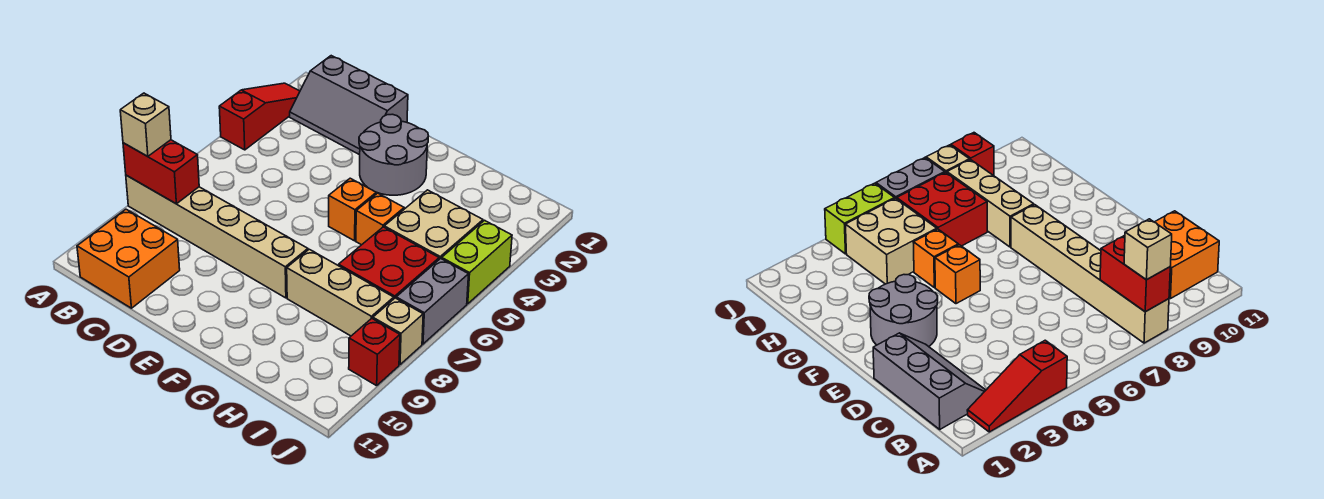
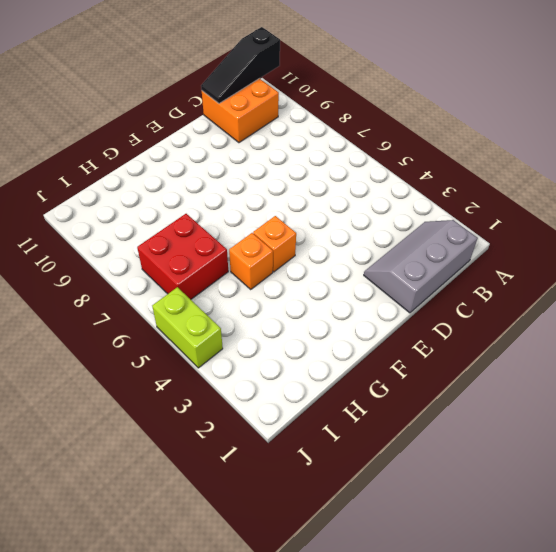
black 1x3 slope [201,27,280,103] -> none
none -> red 1x3 slope [219,83,300,150]
none -> tan 1x6 brick [126,175,308,298]
none -> grey 2x2 round brick [359,114,428,195]

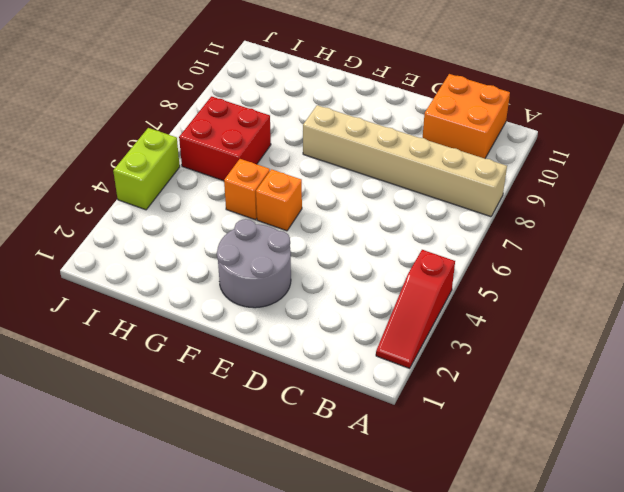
none -> grey 2x3 slope [290,56,408,155]
none -> tan 1x3 brick [287,249,394,336]
none -> tan 2x2 brick [384,190,483,259]

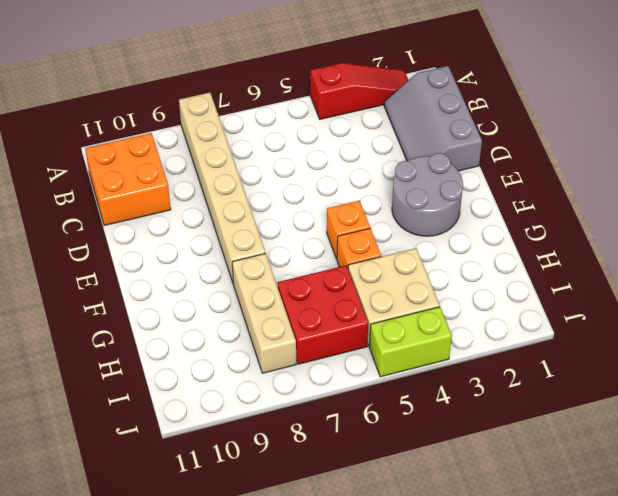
none -> grey 1x2 brick [396,258,469,344]
none -> tan 1x1 brick [373,298,423,365]
none -> red 1x1 brick [349,318,400,386]

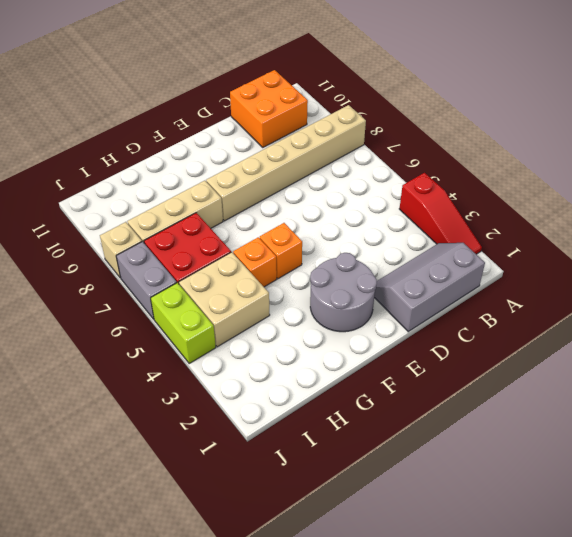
none -> red 1x1 brick [349,318,400,386]
none -> red 1x2 brick [123,140,199,204]
none -> tan 1x1 brick [120,93,171,156]

